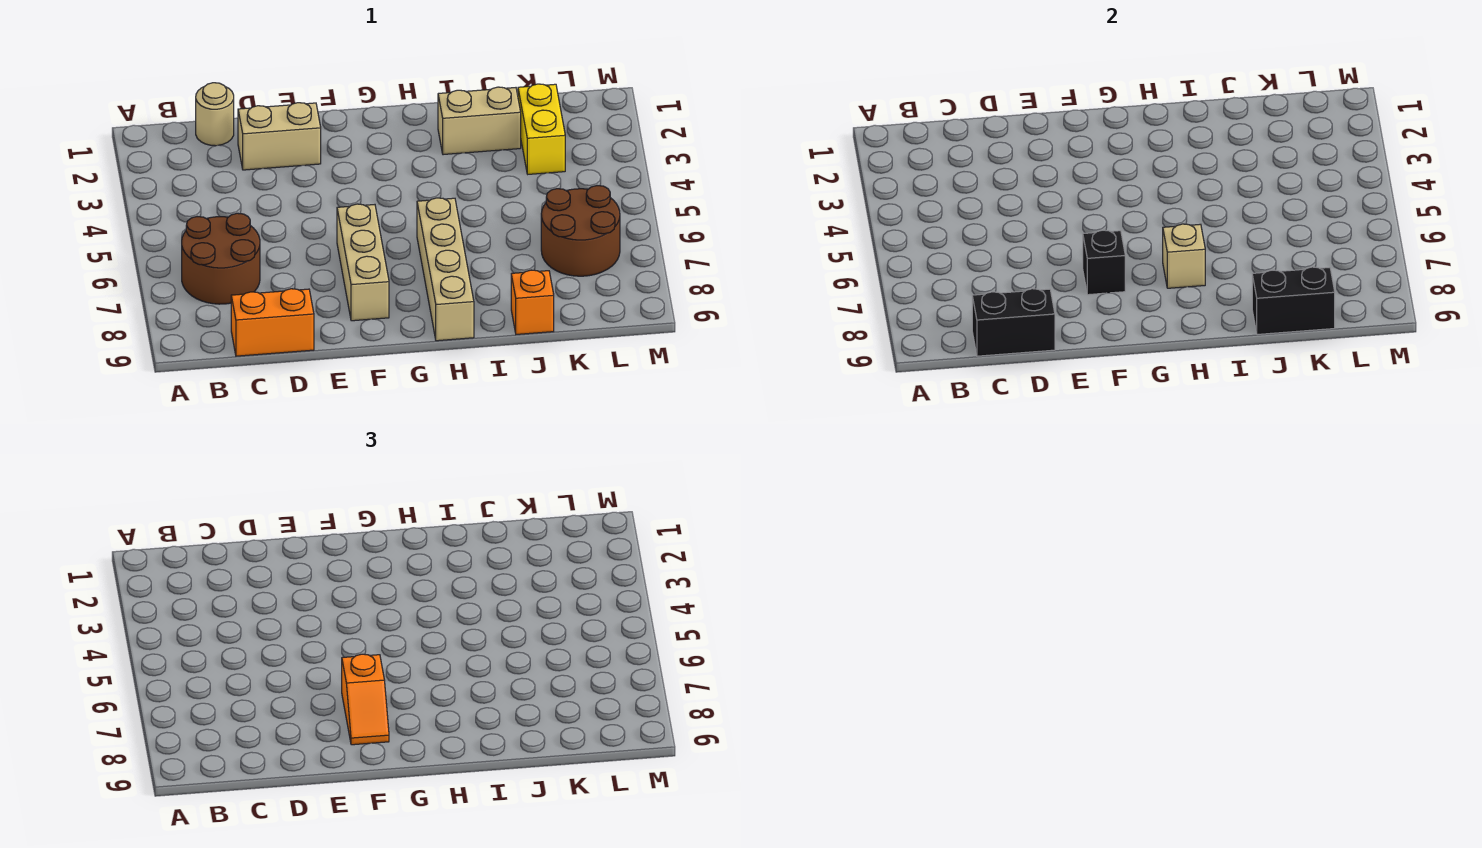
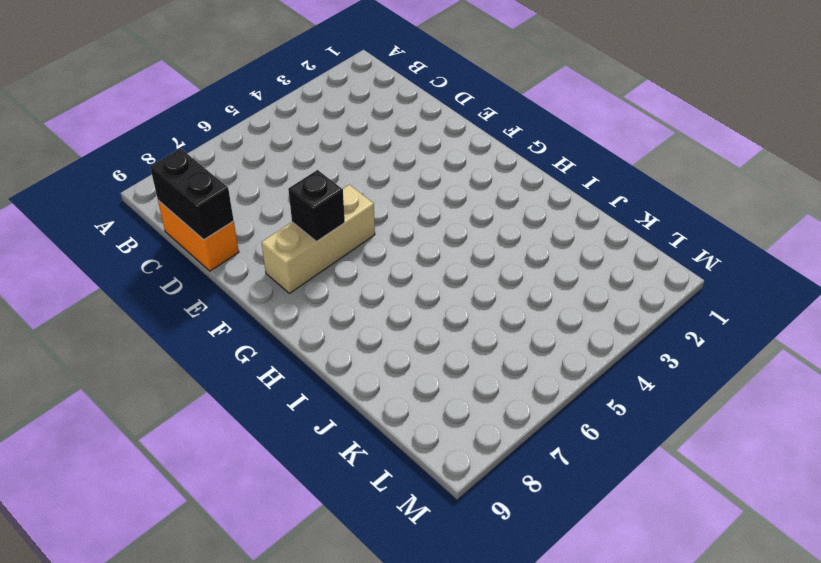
none -> brown 2x2 round brick [182,213,260,304]
none -> tan 1x1 round brick [196,83,234,146]
none -> tan 1x2 brick [238,103,321,170]

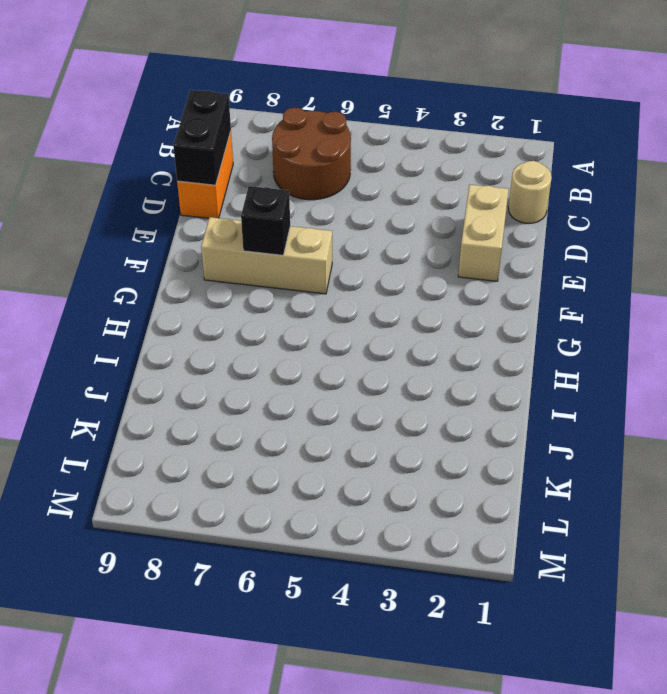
none -> tan 1x4 brick [417,198,474,341]
none -> tan 1x2 brick [438,87,521,155]
none -> orange 1x1 brick [511,270,554,334]

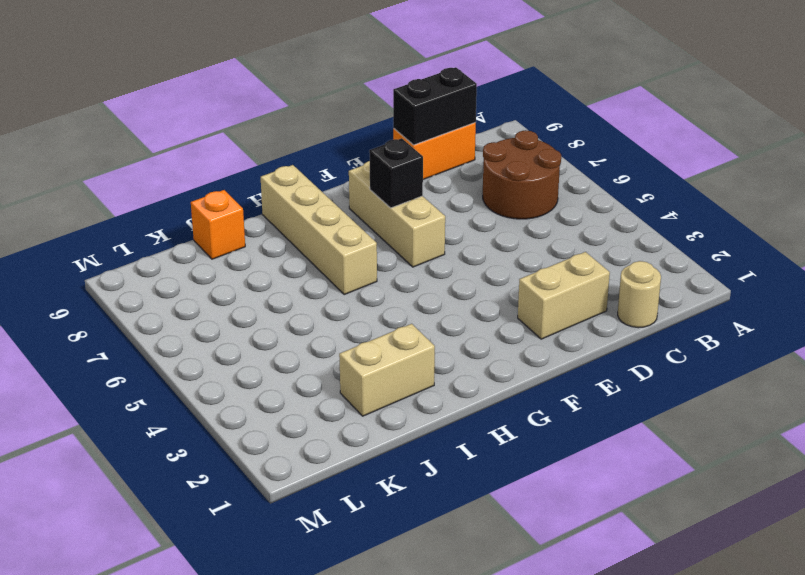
none -> yellow 1x2 brick [518,84,565,174]
none -> brown 2x2 round brick [541,186,620,276]
none -> tan 1x1 brick [1163,224,1205,288]

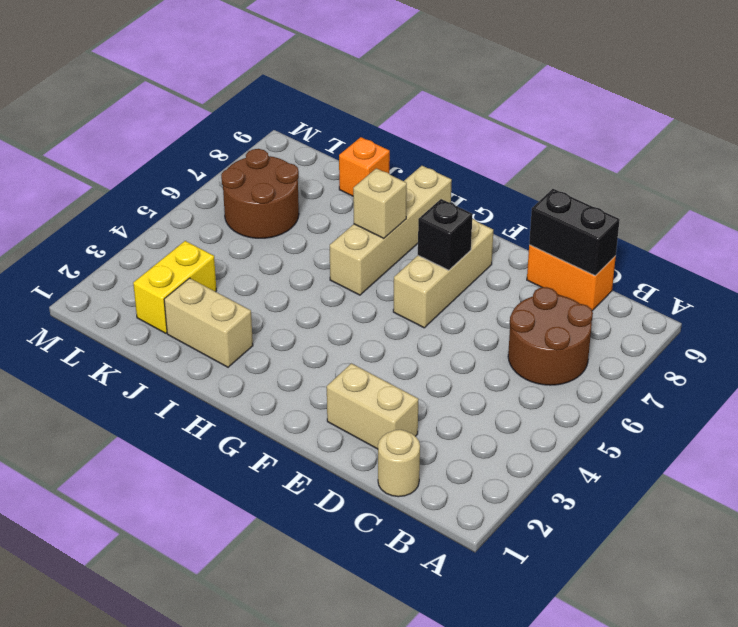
none -> black 1x2 brick [1252,267,1335,334]
none -> orange 1x2 slope [342,654,389,745]

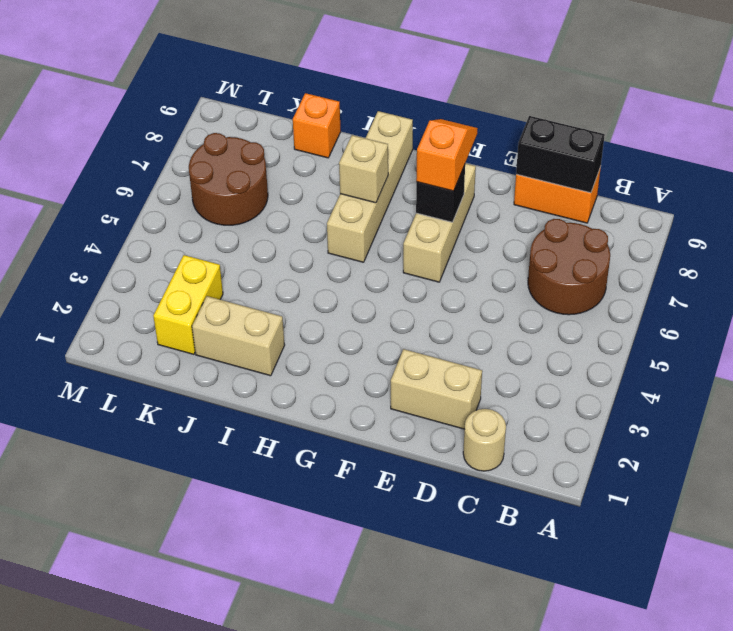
none -> black 1x2 brick [1252,267,1335,334]

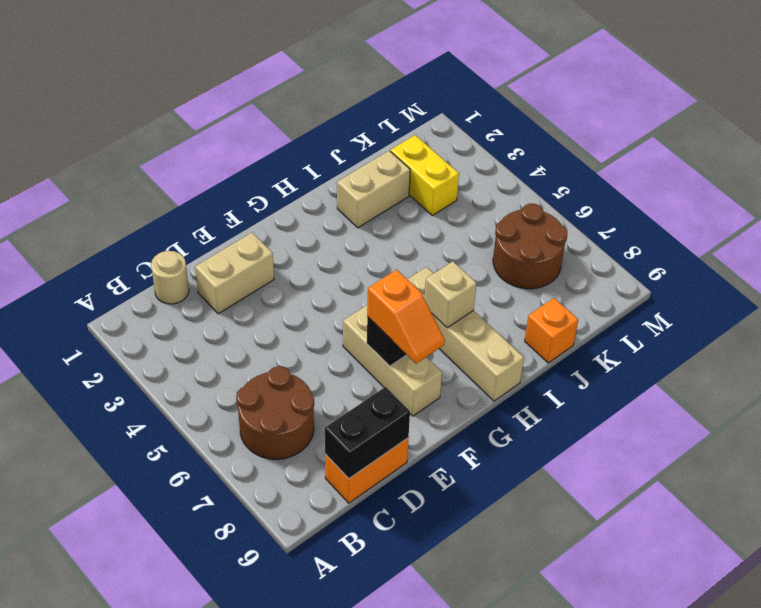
none -> black 1x2 brick [1252,267,1335,334]

